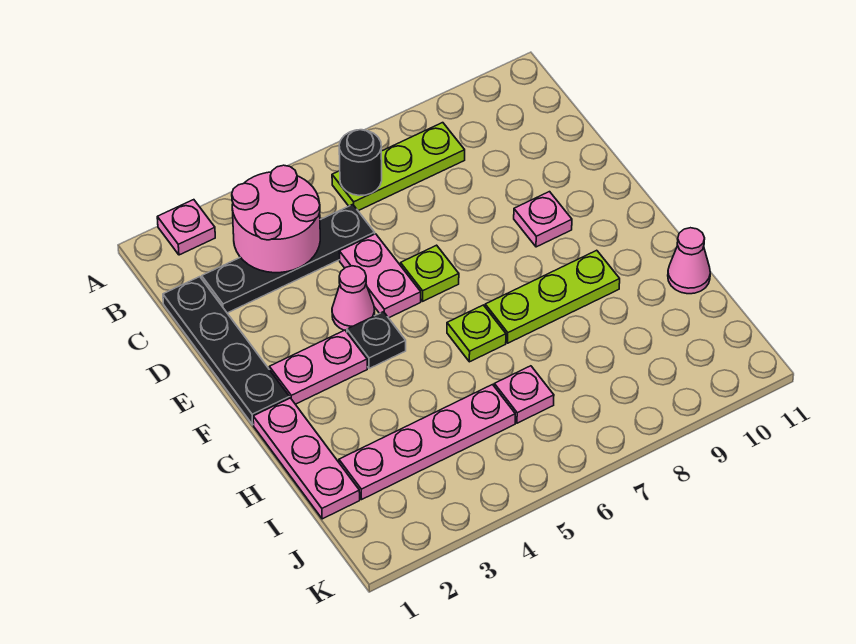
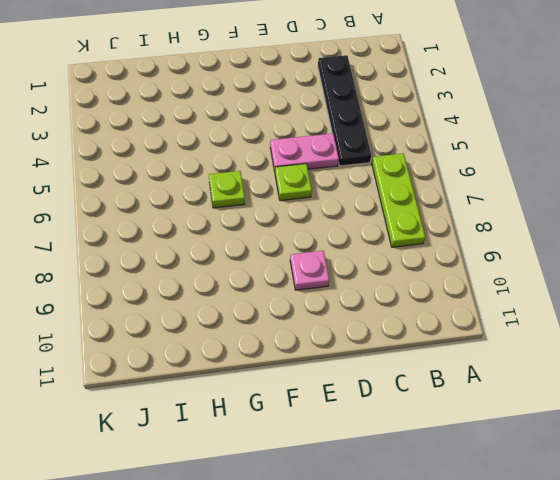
none -> pink 1x1 plate [157,200,215,255]
none -> black 1x4 plate [163,277,289,425]
none -> pink 1x1 cone [332,266,375,331]

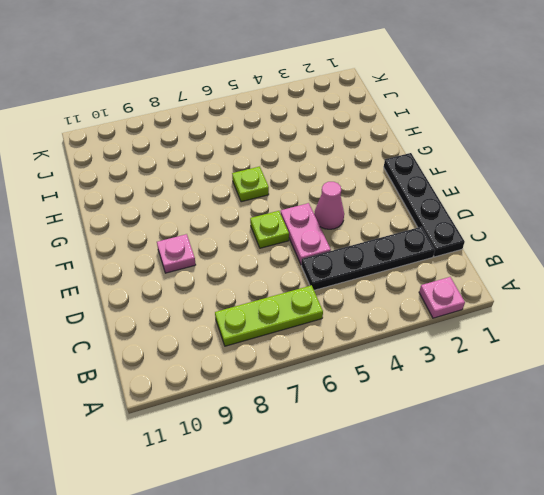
none -> pink 1x2 plate [269,330,367,404]
none -> black 1x1 plate [347,312,406,369]
none -> pink 1x3 plate [253,398,360,519]

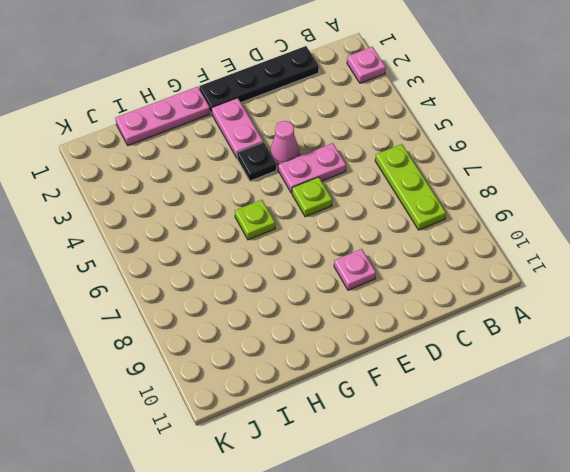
none -> black 1x4 plate [202,204,375,313]
none -> lime 1x3 plate [485,250,620,343]
none -> pink 1x1 cone [668,228,710,294]

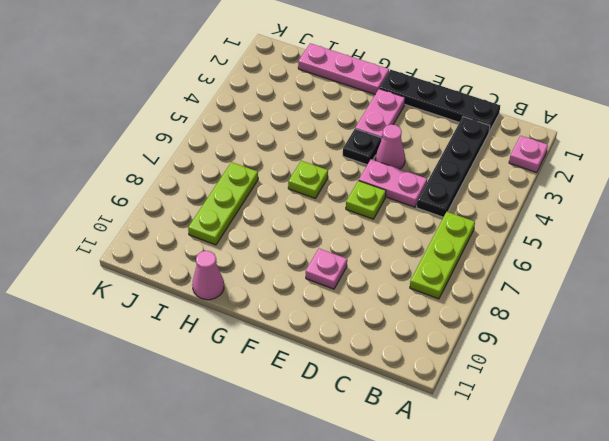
lime 1x3 plate [188,162,258,245] -> lime 1x3 plate moved to [485,250,620,343]
none -> pink 1x4 plate [339,385,515,499]
none -> pink 1x1 plate [494,366,554,423]
none -> pink 2x2 round brick [232,165,320,273]

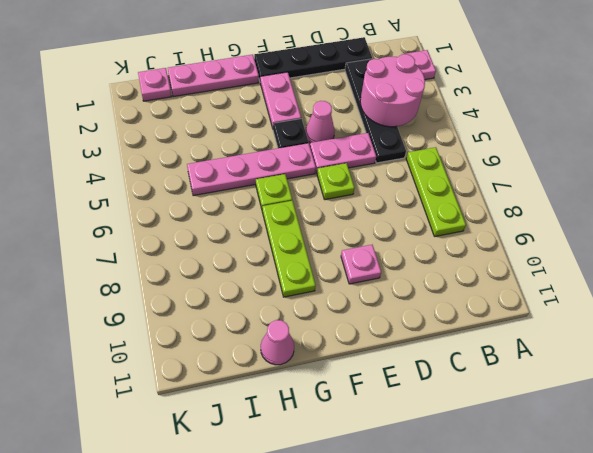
pink 1x4 plate [187,143,316,196] -> pink 1x4 plate turned to [339,385,515,499]
pink 1x1 plate [138,68,172,101] -> pink 1x1 plate moved to [494,366,554,423]
none -> black 1x1 round brick [339,130,382,196]

